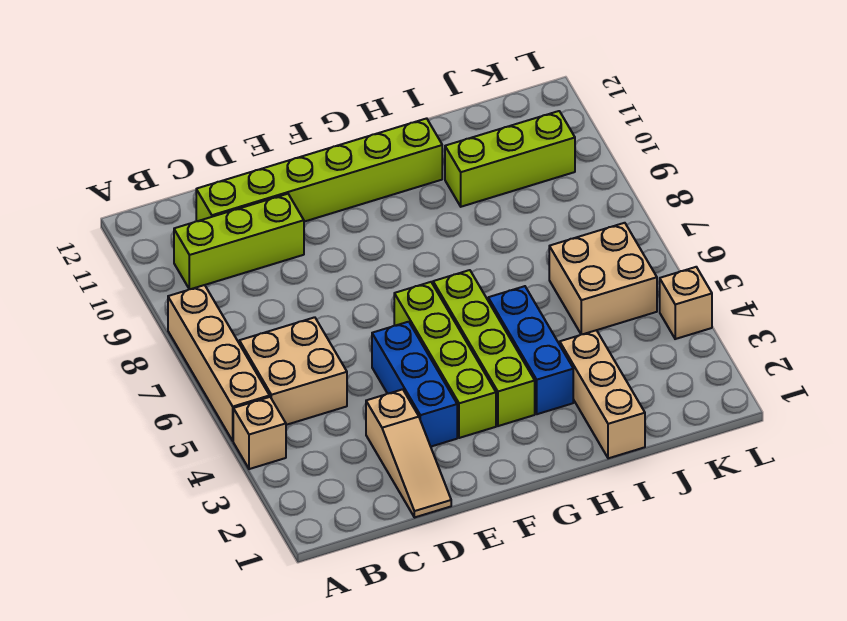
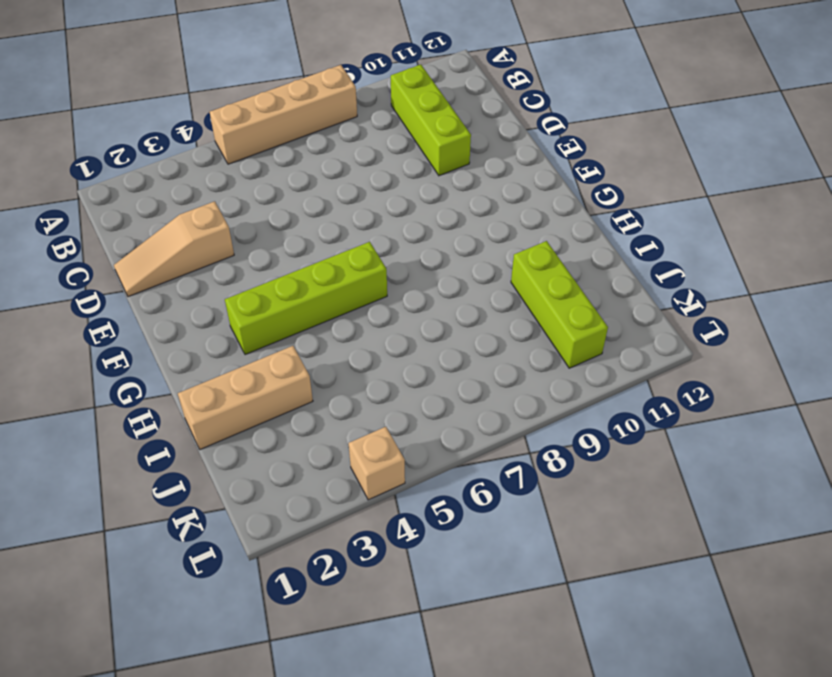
none -> tan 1x1 brick [233,397,286,469]
none -> tan 2x2 brick [239,317,347,425]
none -> lime 1x6 brick [196,118,442,222]

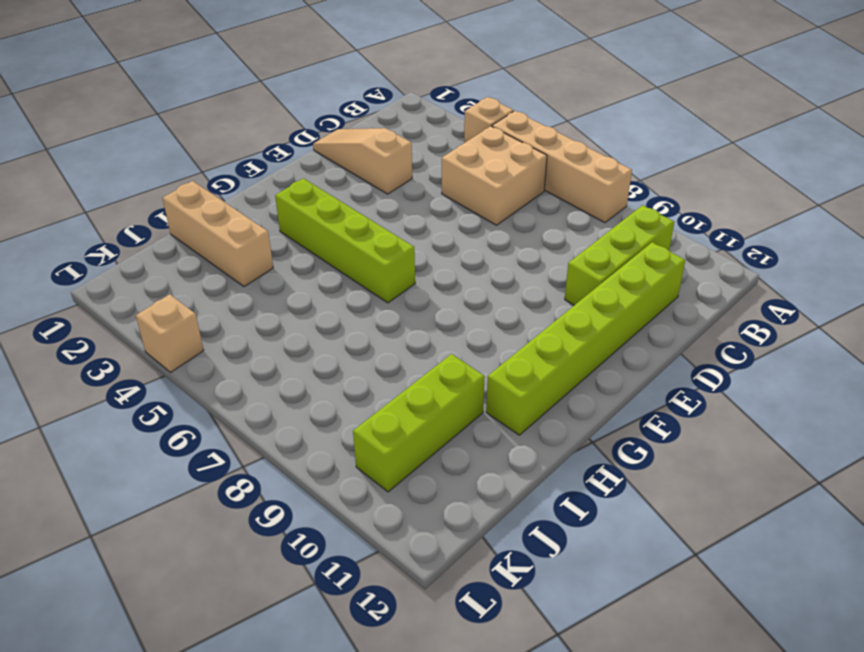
none -> blue 1x3 brick [372,322,457,447]
none -> lime 1x4 brick [394,282,496,438]
none -> blue 1x3 brick [488,286,573,414]

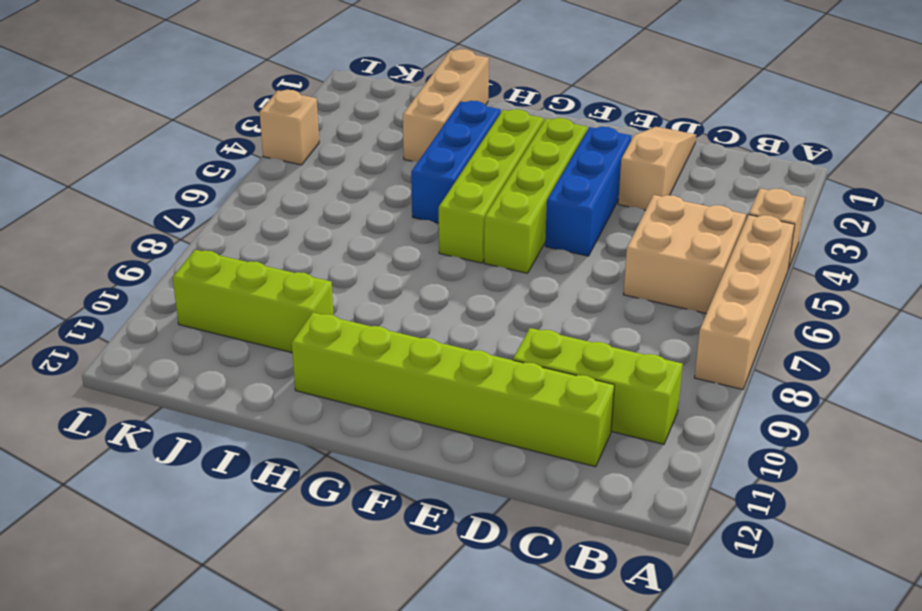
none -> tan 2x2 brick [549,223,657,334]

